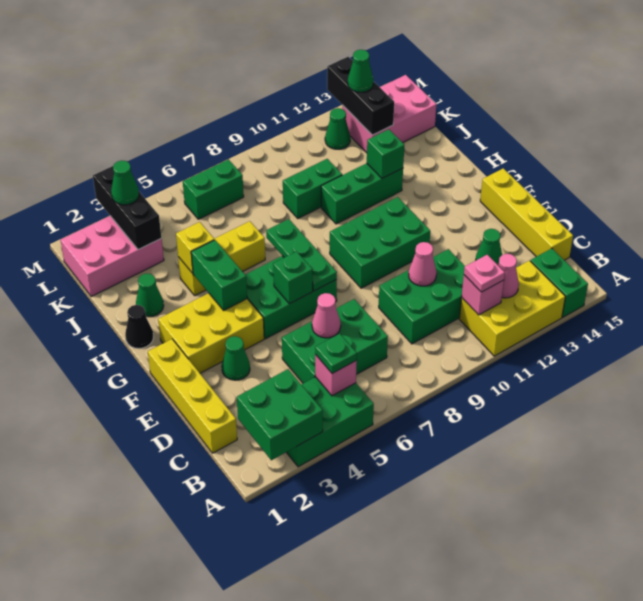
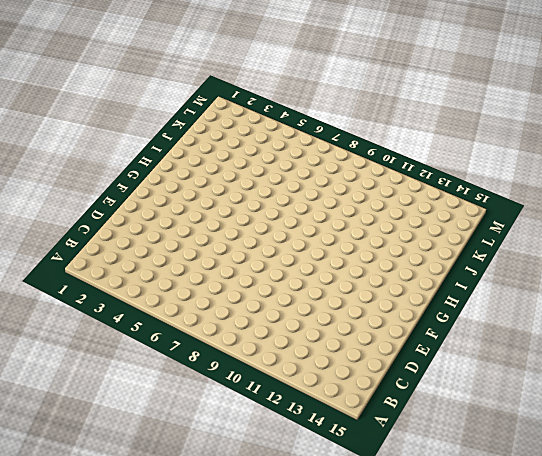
none -> green 2x3 brick [286,377,374,467]
none -> yellow 2x3 brick [459,261,565,356]
none -> green 1x2 brick [530,248,588,317]
none -> yellow 1x4 brick [148,339,237,453]

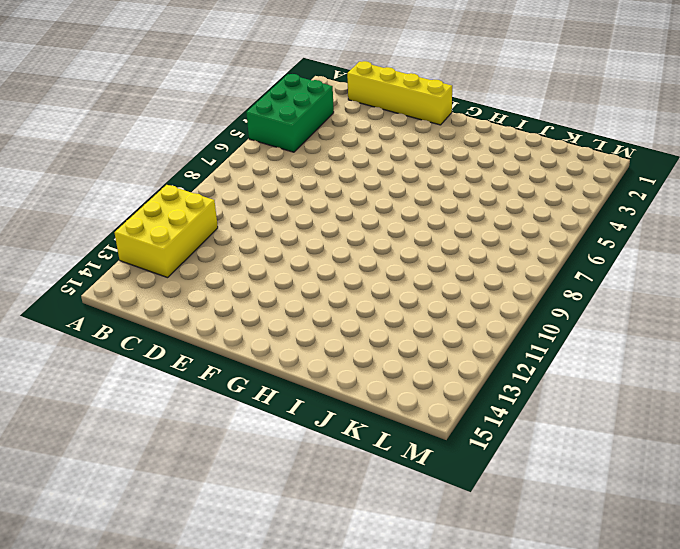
none -> green 1x2 brick [530,248,588,317]
none -> green 2x3 brick [282,299,388,383]
none -> green 2x3 brick [379,249,465,344]
none -> yellow 1x4 brick [480,168,573,260]

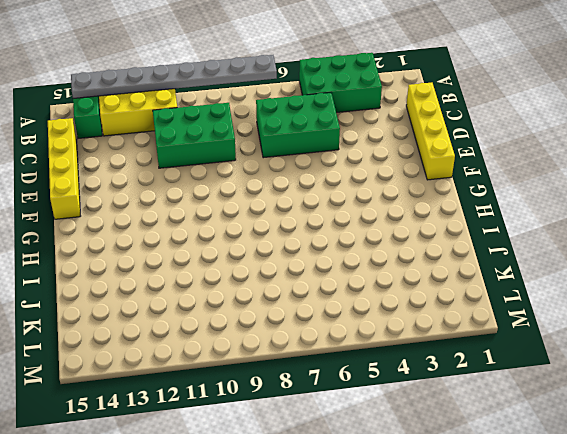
grey 1x8 plate [71,55,277,98] -> none
none -> green 1x1 cone [476,229,502,265]
none -> green 1x1 cone [222,336,250,380]
none -> yellow 2x3 brick [158,293,264,373]
none -> green 2x3 brick [245,256,337,339]

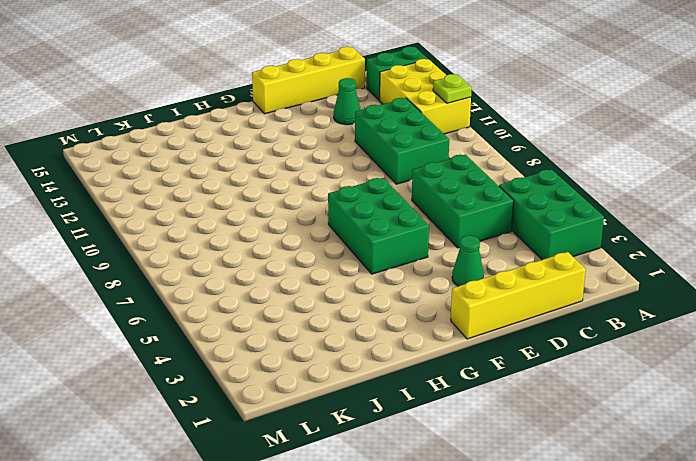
lime 1x1 plate [433,74,472,103] -> none
none -> yellow 2x3 brick [158,293,264,373]
none -> green 2x3 brick [330,197,430,288]
none -> black 1x1 cone [125,305,154,348]
none -> green 1x1 cone [136,273,164,317]

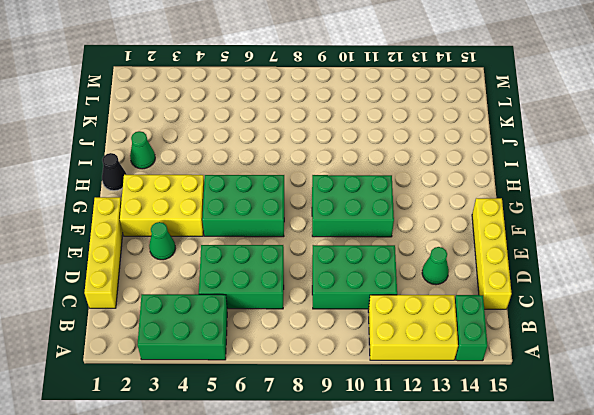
none -> yellow 1x3 brick [178,221,265,295]
none -> green 1x3 brick [321,163,403,224]
none -> green 1x2 brick [283,159,342,218]
none -> pink 2x3 brick [60,216,164,296]

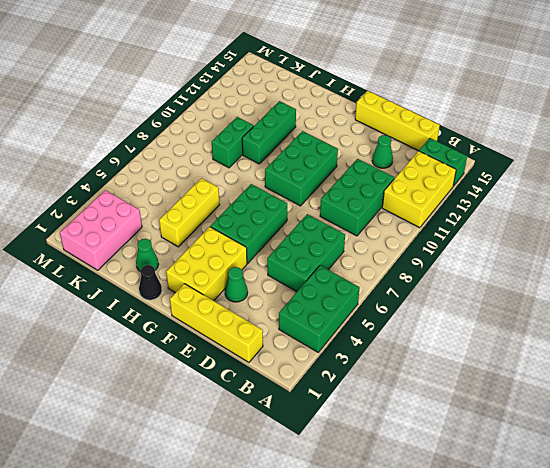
none -> pink 2x3 brick [342,75,436,153]
none -> green 1x2 brick [183,159,244,219]
none -> green 1x1 cone [325,108,350,149]
none -> green 2x2 brick [237,369,323,460]

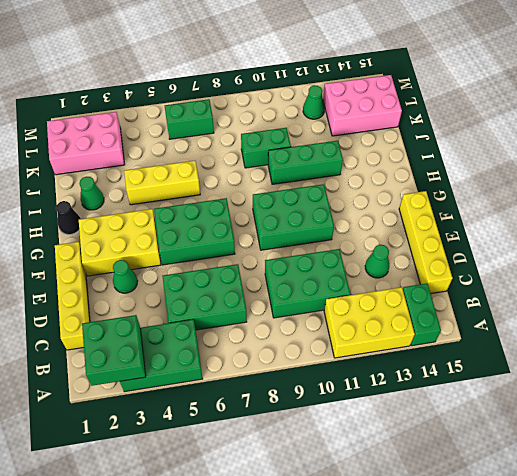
none -> pink 1x1 brick [315,355,357,396]
none -> pink 1x1 brick [462,275,504,315]
none -> pink 1x1 cone [498,254,519,298]
none -> pink 1x1 cone [312,293,341,338]

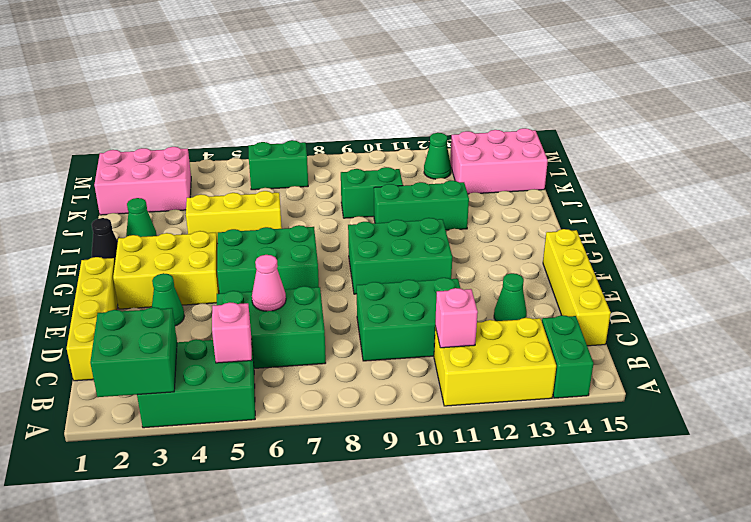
none -> pink 1x1 cone [498,254,519,298]
none -> pink 1x1 cone [409,242,437,286]
none -> green 1x1 brick [273,252,313,304]
none -> green 1x3 plate [266,219,337,291]

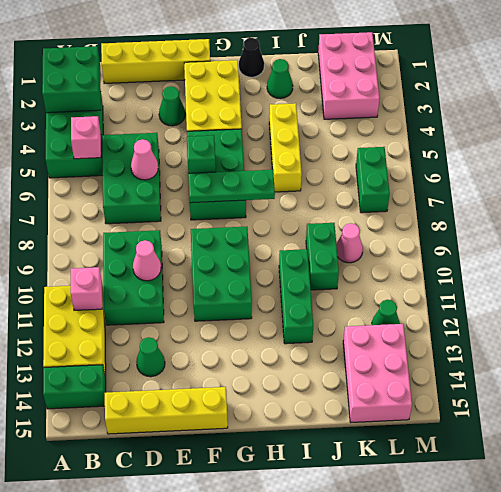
pink 1x1 cone [336,223,363,263] -> pink 1x1 cone moved to [498,254,519,298]
none -> green 1x2 brick [191,240,247,310]
none -> yellow 1x1 brick [176,222,214,273]
none -> green 1x1 brick [367,129,404,178]
none -> black 1x3 brick [93,166,161,250]

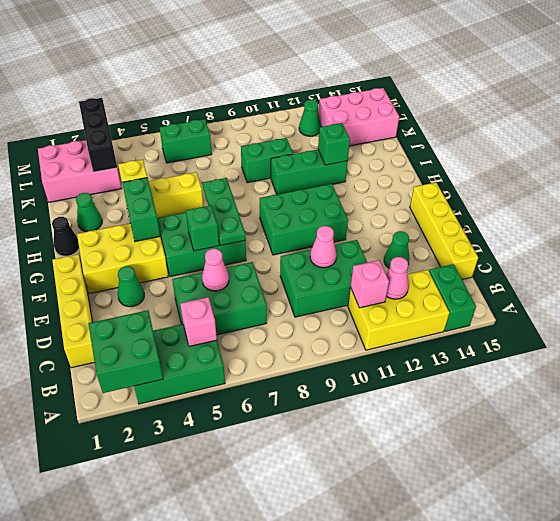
none -> black 1x3 brick [327,57,394,135]
none -> green 1x1 plate [315,334,357,373]
none -> pink 1x1 plate [464,255,505,292]
none -> green 1x1 cone [111,161,139,205]

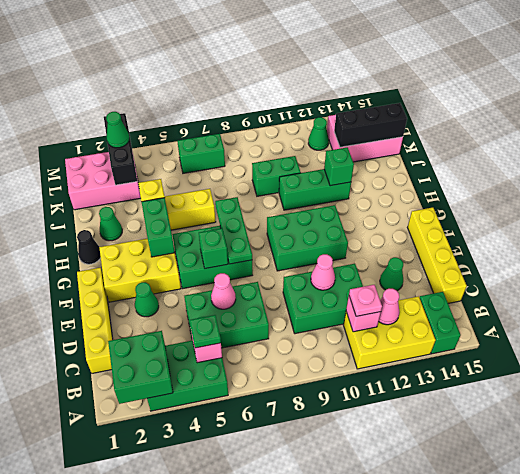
black 1x3 brick [334,103,407,147] -> black 1x3 brick turned to [327,57,394,135]
none -> green 1x1 cone [348,50,373,92]

